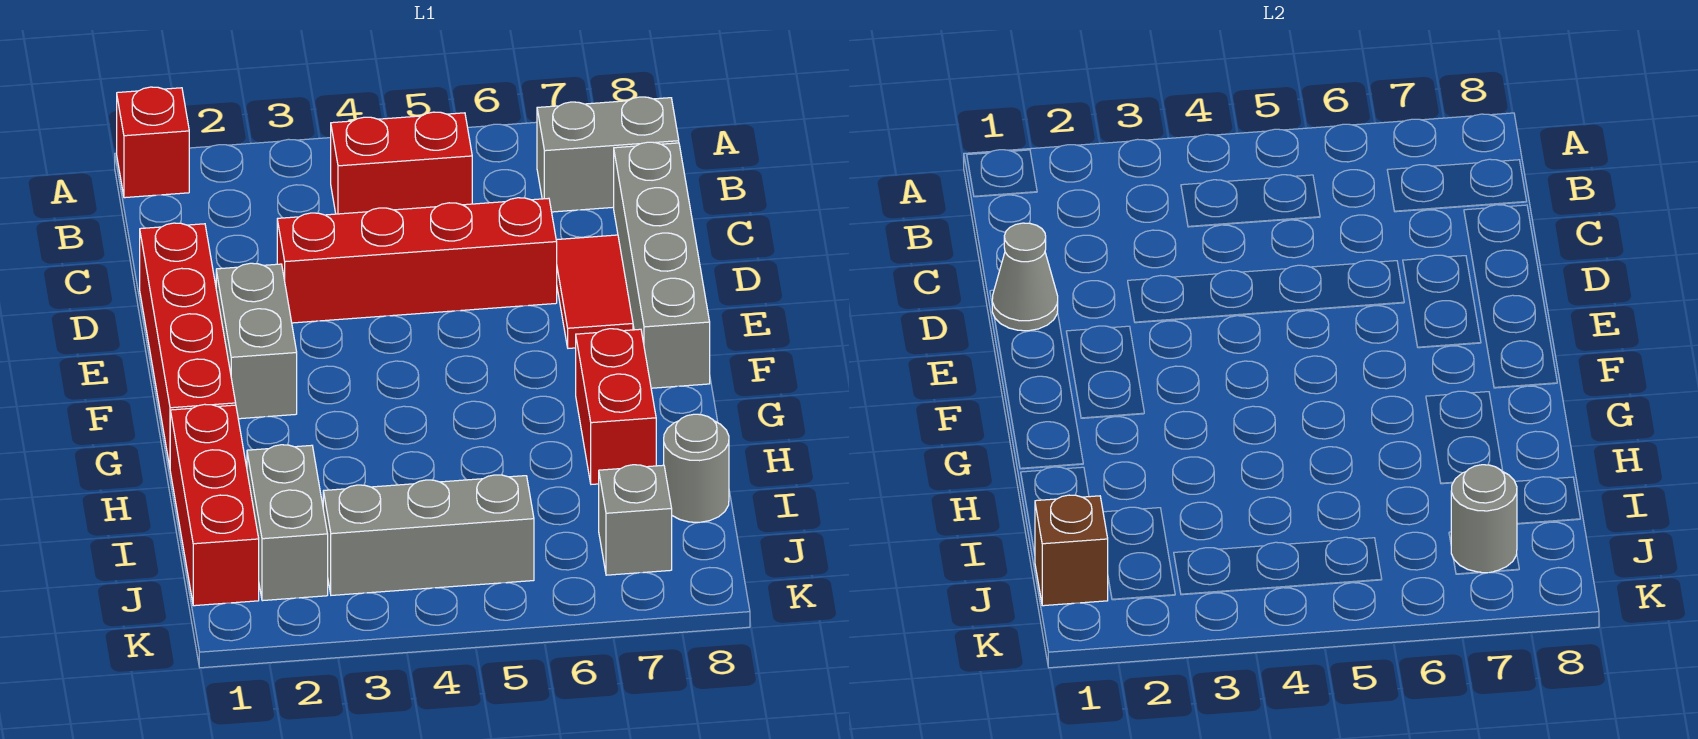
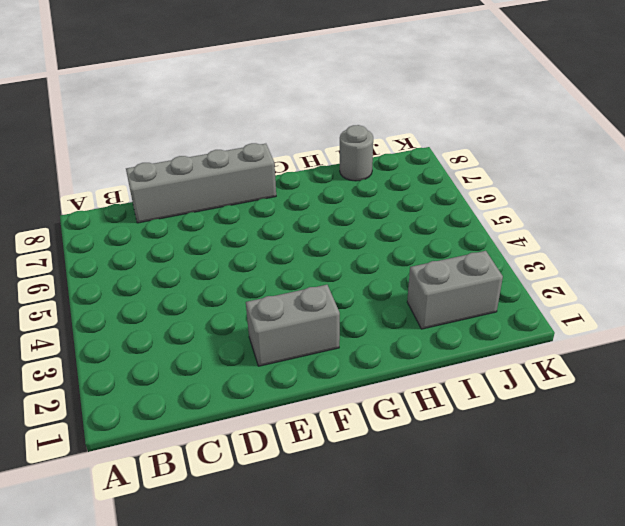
none -> red 1x1 brick [117,87,189,198]
none -> red 1x2 brick [331,112,472,214]
none -> grey 1x2 brick [537,97,679,212]

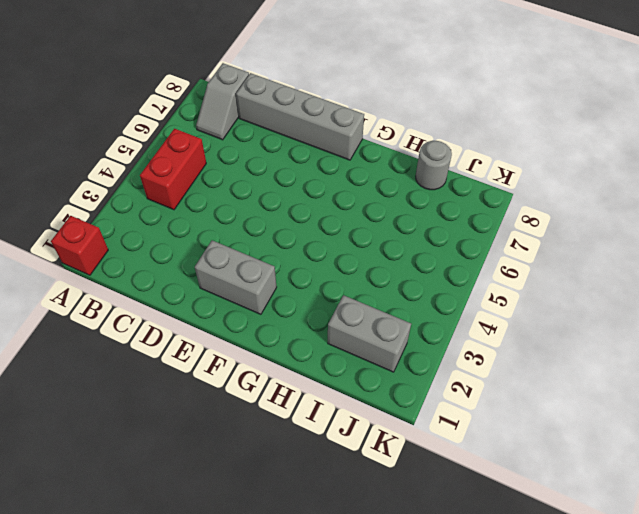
grey 1x2 slope [196,63,249,140] -> grey 1x2 brick [537,97,679,212]
none -> red 1x4 brick [140,223,236,466]
none -> red 1x4 brick [277,198,557,323]
none -> red 1x2 tile [556,235,633,348]

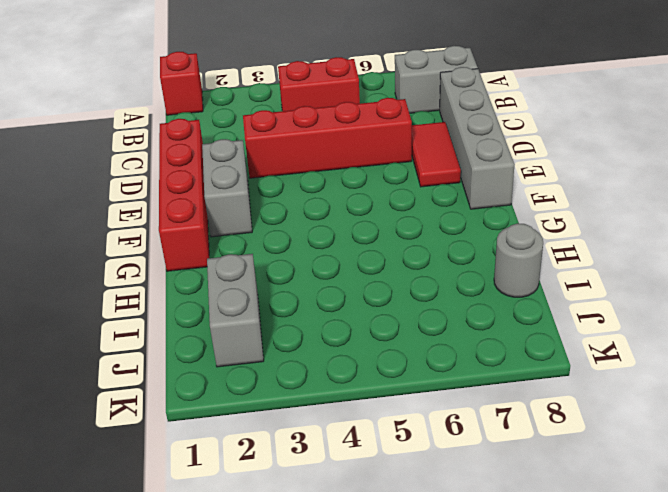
none -> red 1x2 brick [576,329,656,484]
none -> red 1x3 brick [170,404,259,606]
none -> grey 1x3 brick [323,475,534,595]

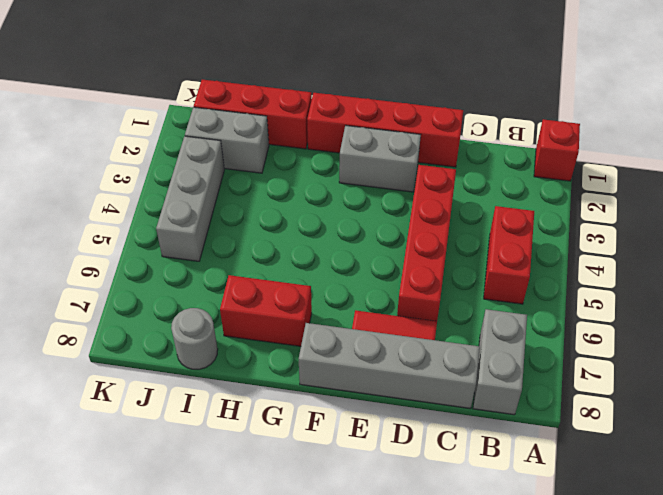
none -> grey 1x1 brick [599,465,672,575]
none -> grey 1x1 cone [992,223,1058,331]
none -> brown 1x1 brick [1035,495,1108,606]

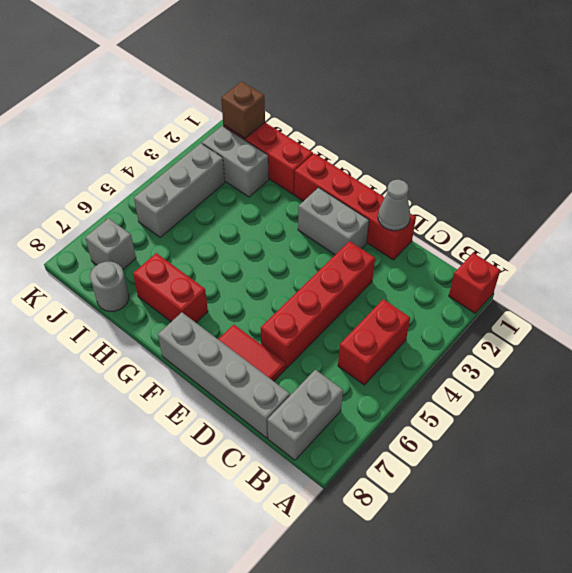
none -> grey 1x1 round brick [1451,465,1517,573]

